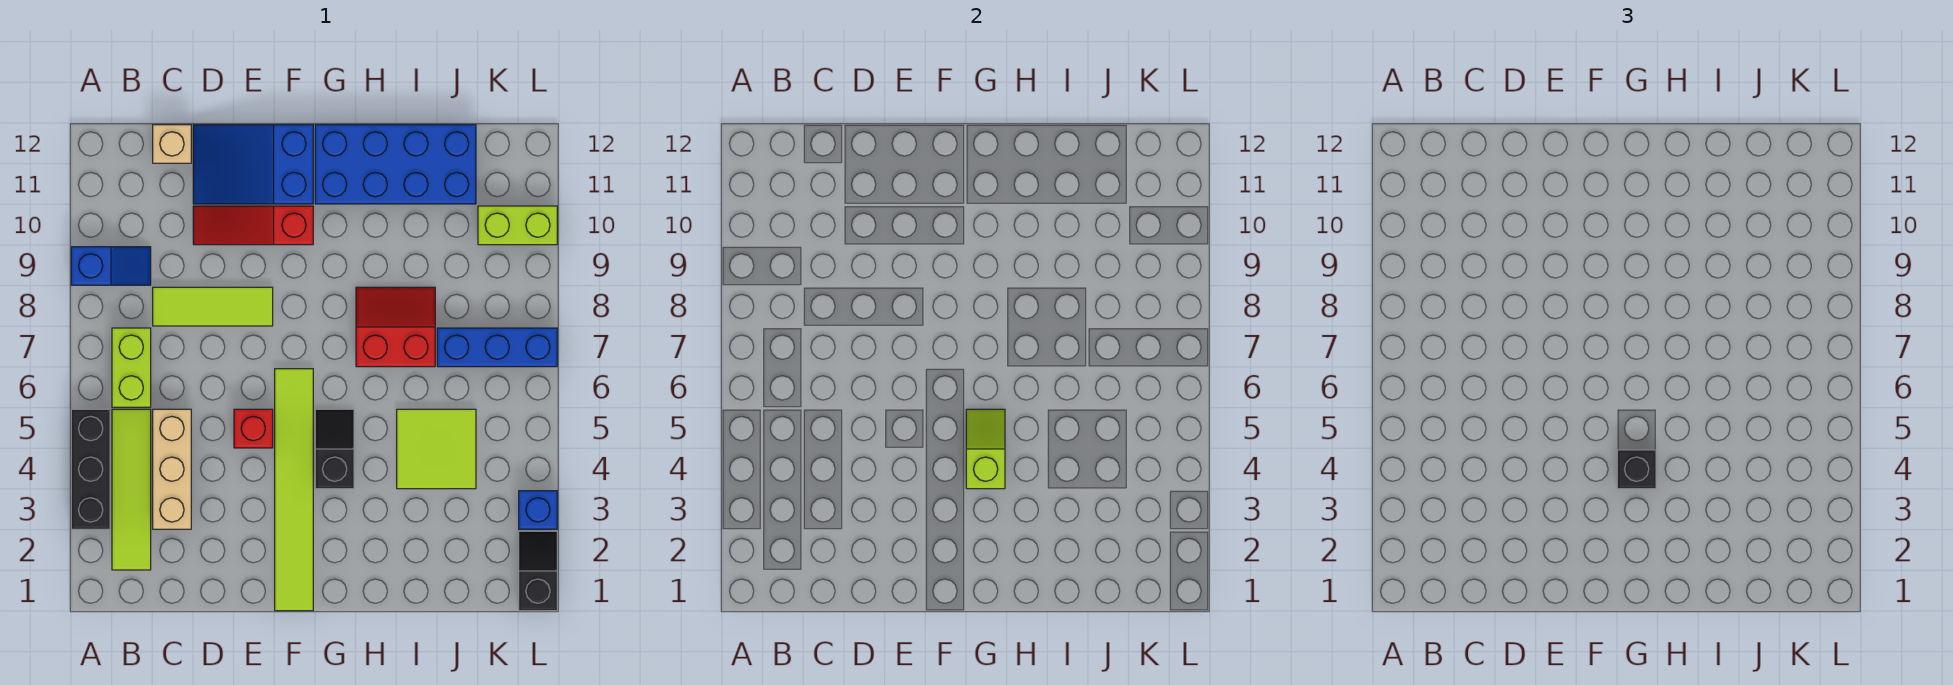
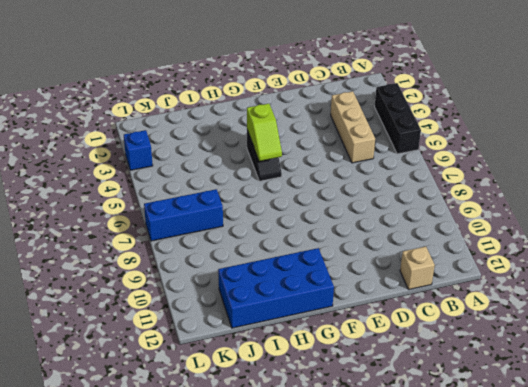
none -> blue 1x2 slope [71,247,151,285]
none -> lime 1x4 tile [112,409,151,570]
none -> lime 1x2 brick [112,328,151,407]

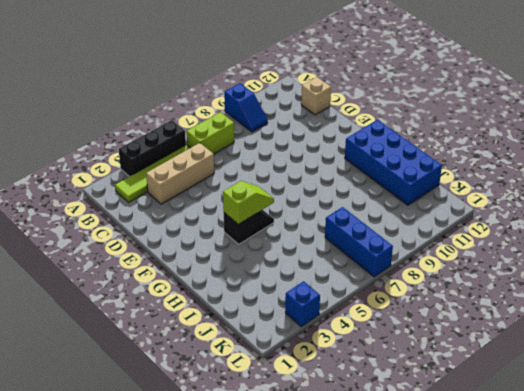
none -> lime 1x3 tile [153,287,273,326]
none -> red 1x3 slope [193,206,313,245]
none -> blue 2x3 slope [193,125,313,204]

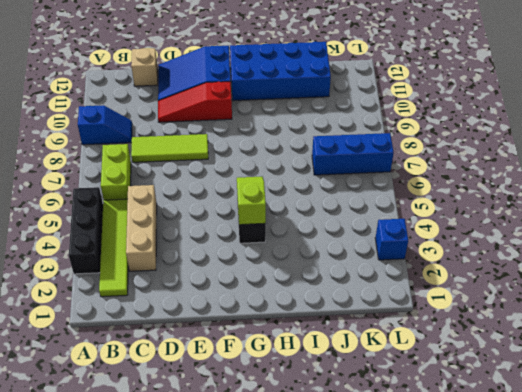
none -> red 1x1 brick [234,409,273,448]
none -> lime 1x6 tile [275,369,313,611]
none -> red 2x2 slope [356,287,435,367]

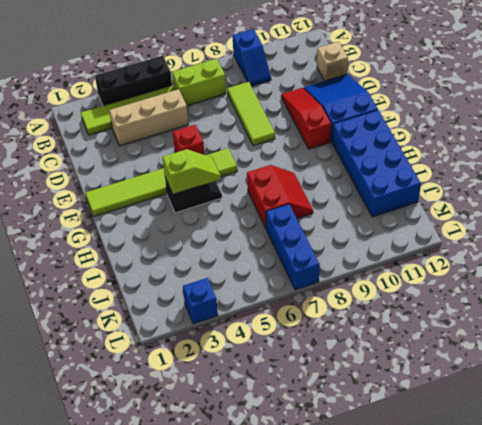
none -> lime 2x2 tile [397,409,476,489]
none -> lime 1x2 brick [478,206,557,245]
none -> black 1x2 slope [519,531,557,611]

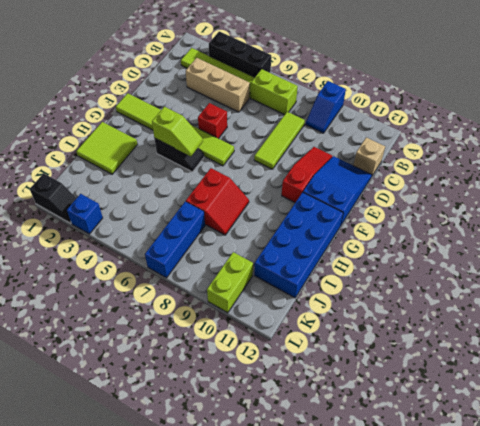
lime 2x2 tile [76,122,137,174] -> lime 2x2 tile moved to [397,409,476,489]
none -> black 1x1 brick [1617,450,1656,489]

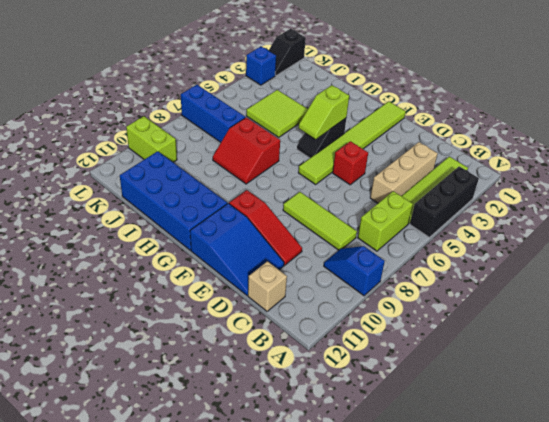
none -> black 1x1 brick [1617,450,1656,489]

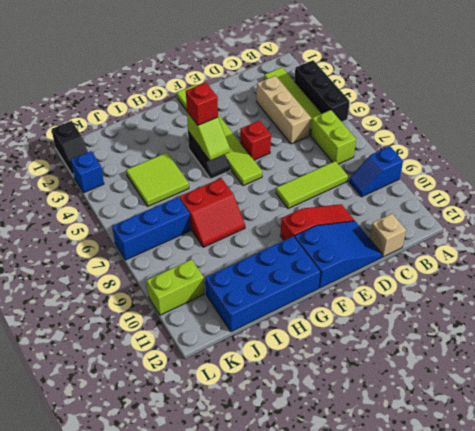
red 1x1 brick [186,83,218,125] -> black 1x1 brick [1617,450,1656,489]

